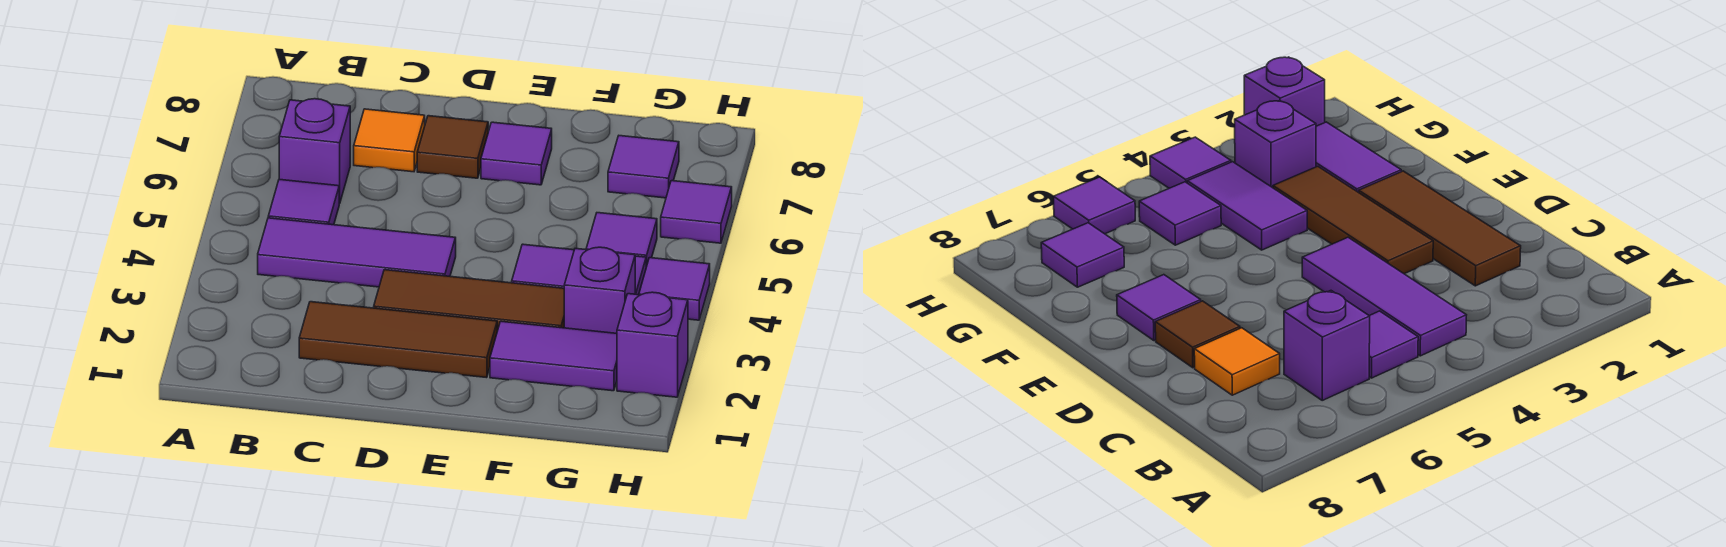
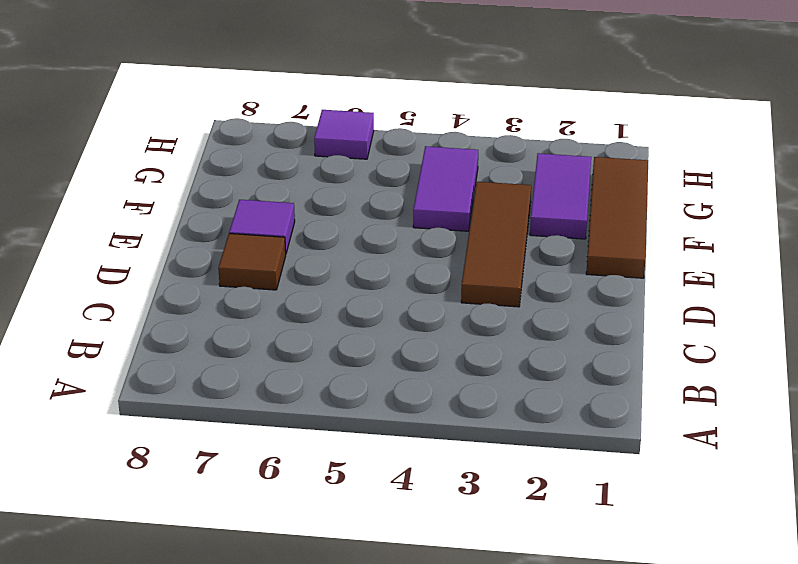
brown 1x3 tile [586,157,648,278] -> brown 1x3 tile moved to [299,302,497,378]
none -> purple 1x3 tile [258,218,456,287]
none -> purple 1x1 tile [268,179,340,225]
none -> purple 1x1 brick [279,99,350,203]

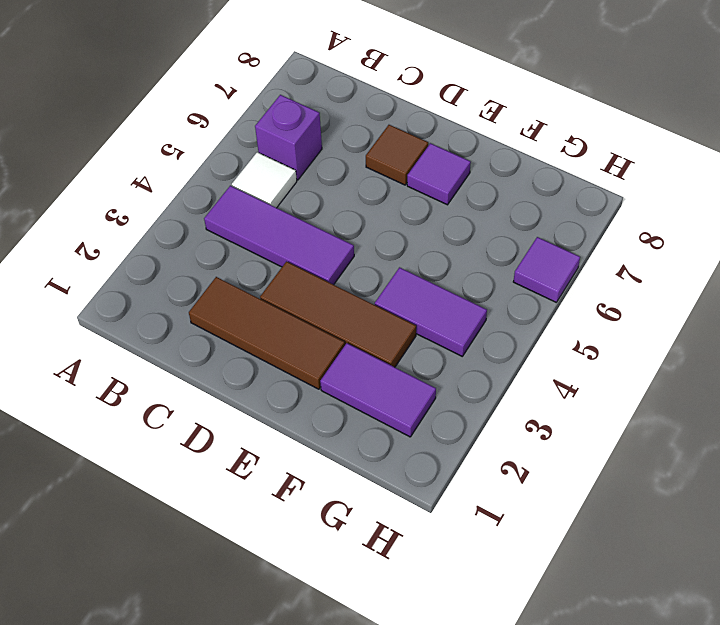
white 1x1 tile [232,152,297,208] -> purple 1x1 tile [268,179,340,225]
none -> orange 1x1 tile [354,109,425,172]
none -> purple 1x1 brick [564,247,635,333]
none -> purple 1x1 tile [586,213,657,267]

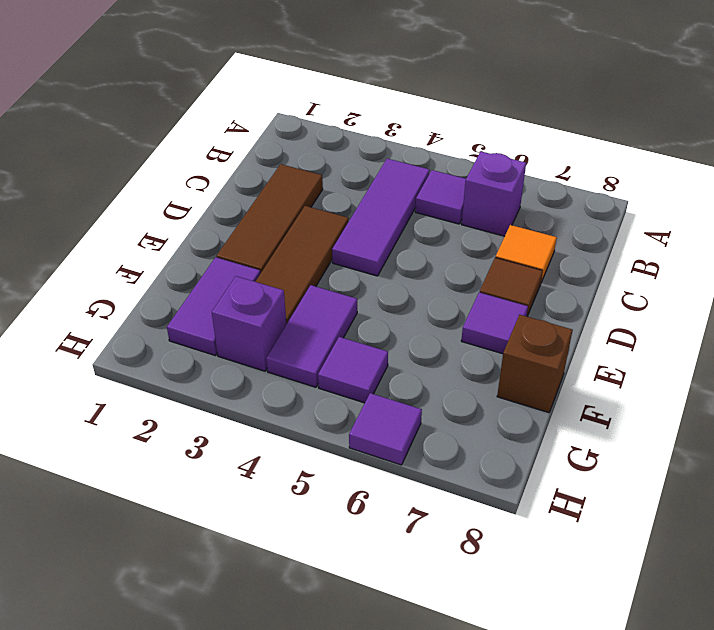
brown 1x1 brick [497,315,573,413] -> none
none -> purple 1x1 tile [608,136,679,198]
none -> purple 1x1 brick [617,292,688,397]
none -> purple 1x1 tile [639,258,710,320]

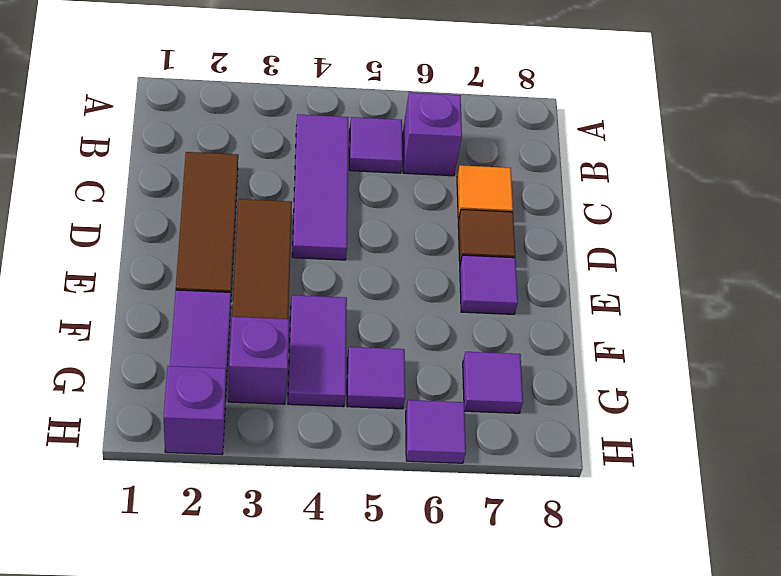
none -> purple 1x1 tile [639,258,710,320]

